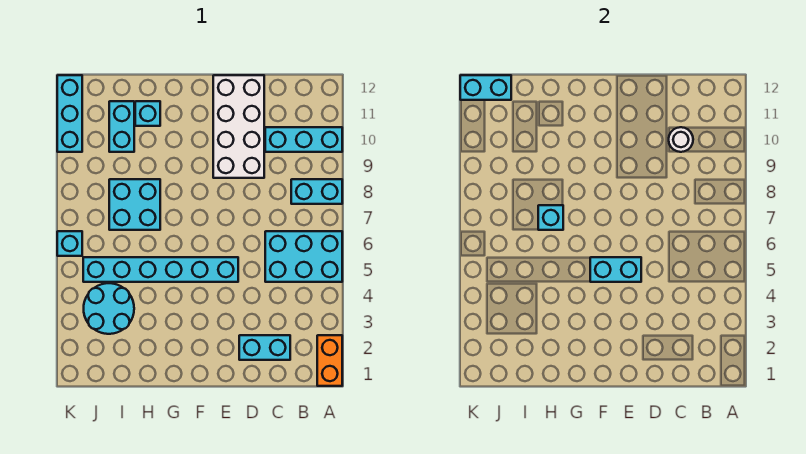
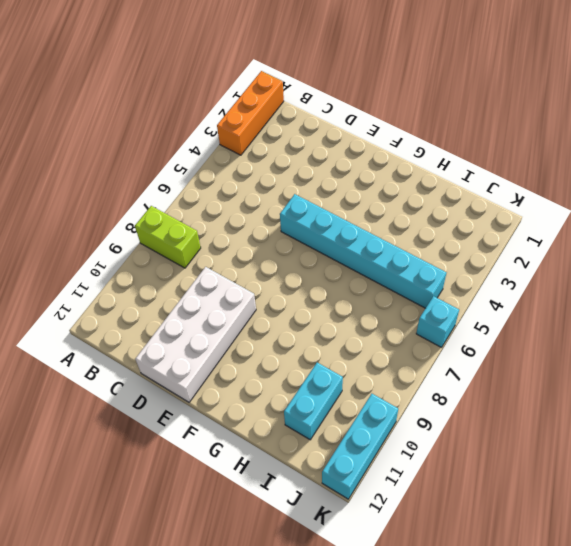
orange 1x3 brick [217,71,284,155] -> orange 1x2 brick [317,335,342,386]
lime 1x2 brick [135,206,201,268] -> cyan 1x2 brick [291,179,342,204]
none -> cyan 2x3 brick [265,231,342,282]
none -> cyan 1x3 brick [265,127,342,152]
none -> cyan 1x2 brick [239,335,290,360]

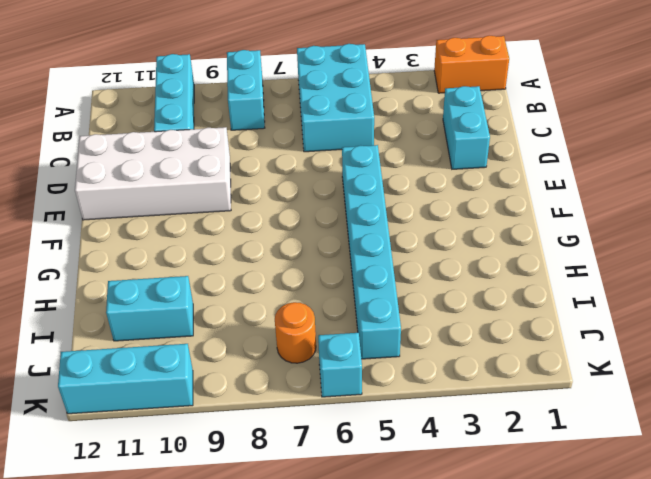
orange 1x1 round brick [275,302,316,363] -> none
none -> cyan 2x2 brick [109,179,160,230]
none -> cyan 1x1 brick [135,101,160,126]
none -> cyan 2x2 round brick [84,283,134,334]

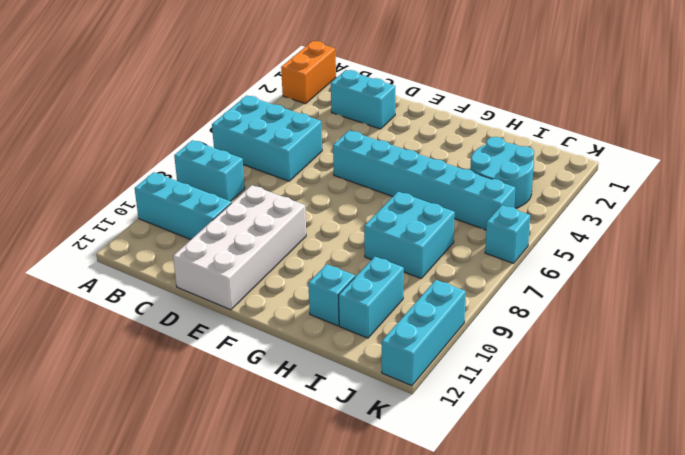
none -> white 1x1 round brick [669,127,693,152]
none -> cyan 1x2 brick [590,257,641,282]
none -> cyan 1x1 brick [538,205,563,230]

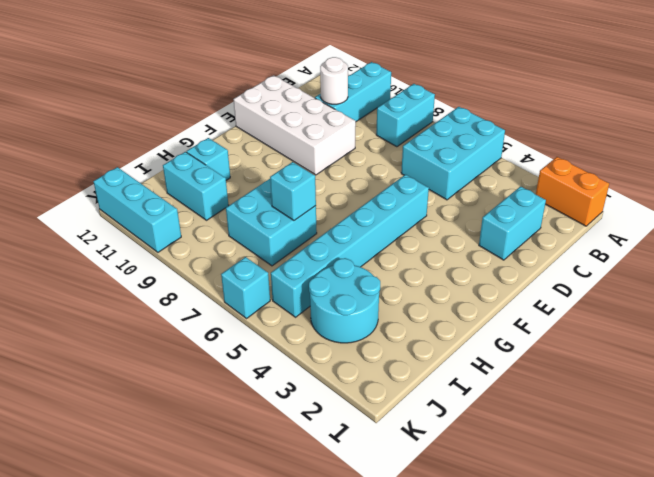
none -> cyan 1x2 brick [590,257,641,282]
none -> cyan 1x2 brick [460,75,511,100]

